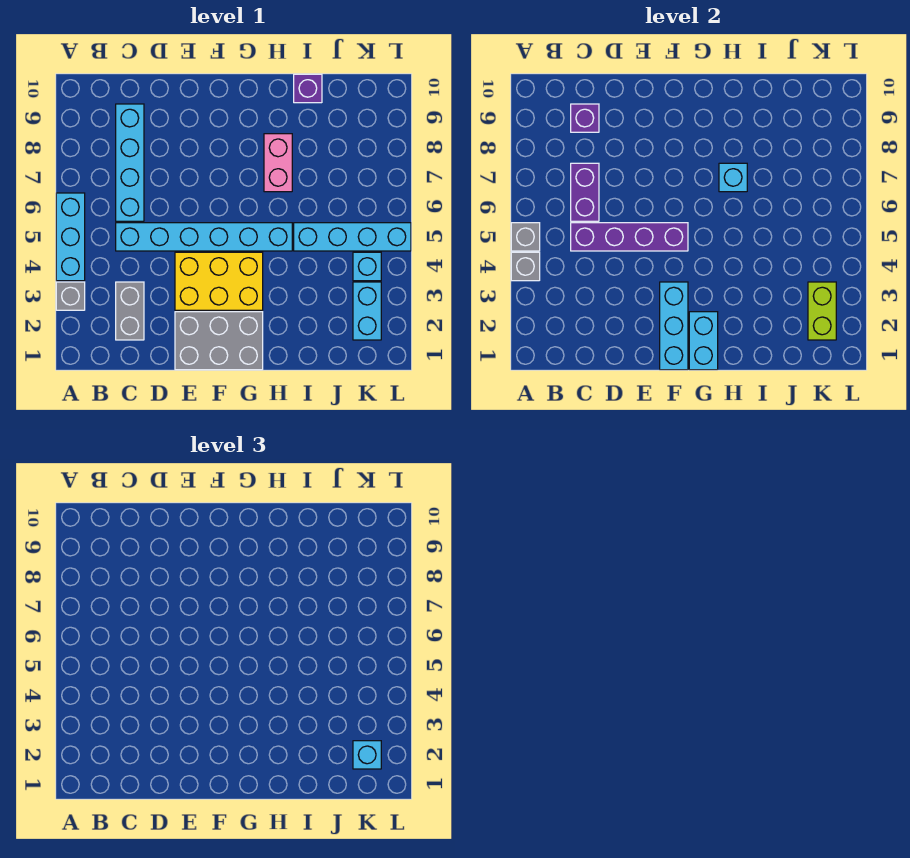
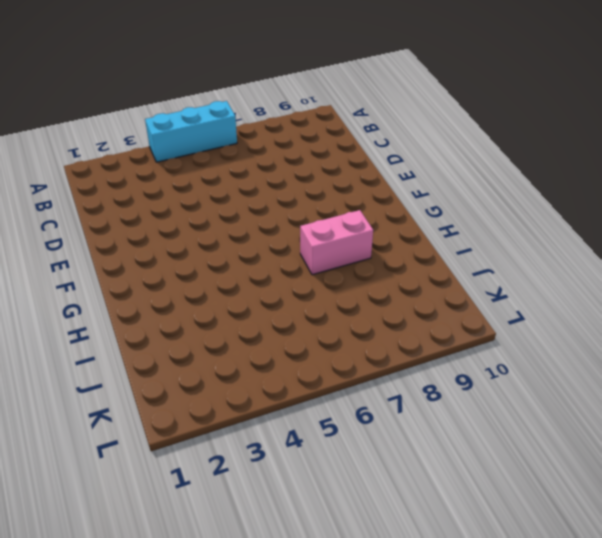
none -> grey 1x1 brick [56,282,85,310]
none -> grey 1x2 brick [116,282,144,340]
none -> cyan 1x6 brick [116,223,292,251]

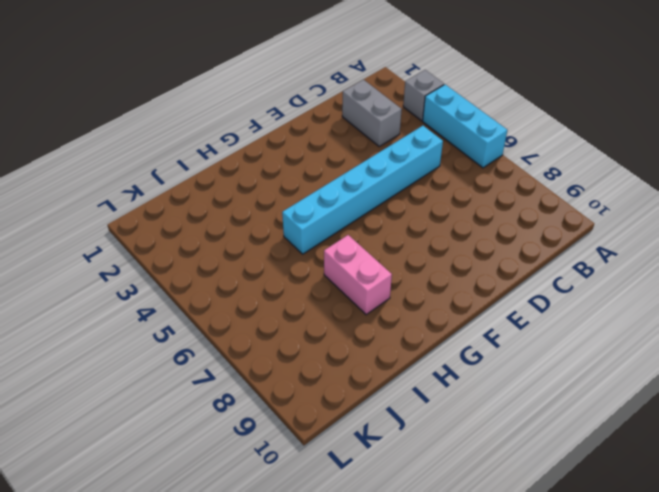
none -> cyan 1x4 brick [116,104,144,221]
none -> grey 2x3 brick [175,312,263,370]
none -> yellow 2x3 brick [175,252,263,310]

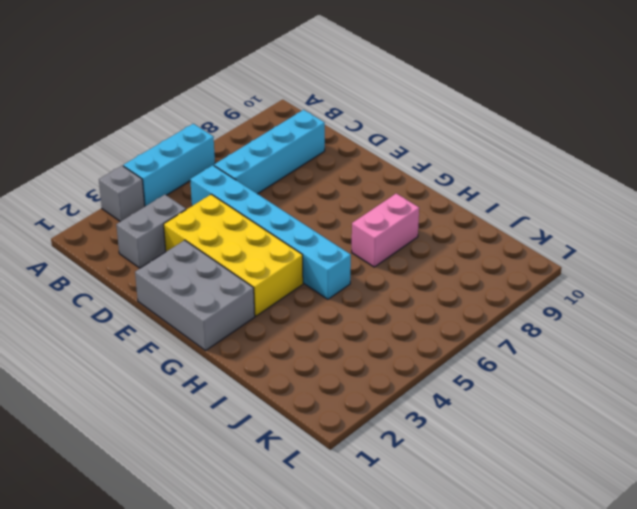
yellow 2x4 brick [164,194,303,316] -> yellow 2x3 brick [175,252,263,310]
none -> cyan 1x4 brick [294,223,411,251]
none -> purple 1x1 brick [294,74,322,103]
none -> cyan 1x2 brick [353,282,381,340]

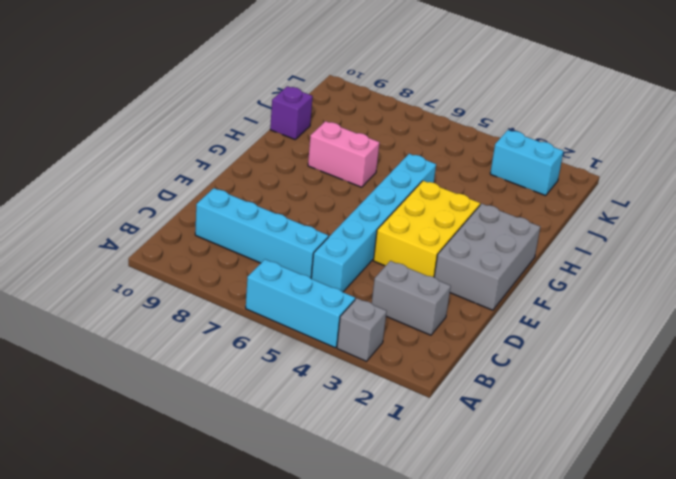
none -> cyan 1x4 brick [294,223,411,251]
none -> cyan 1x1 brick [353,252,381,281]
none -> grey 1x1 brick [511,252,540,281]

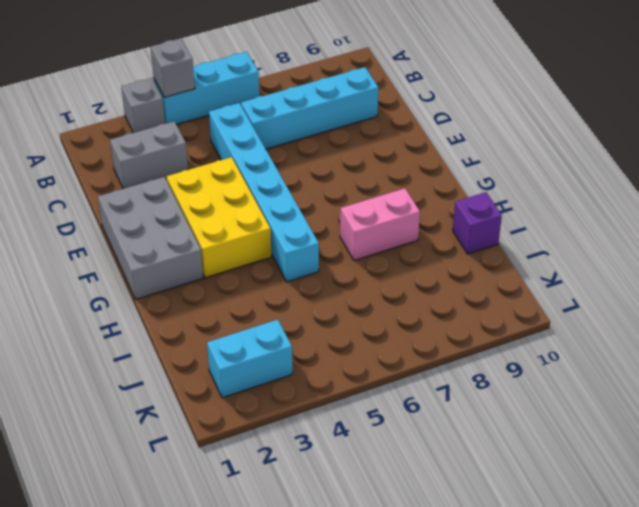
none -> cyan 1x4 brick [294,223,411,251]
none -> cyan 1x1 brick [353,252,381,281]
none -> grey 1x1 brick [511,223,540,251]

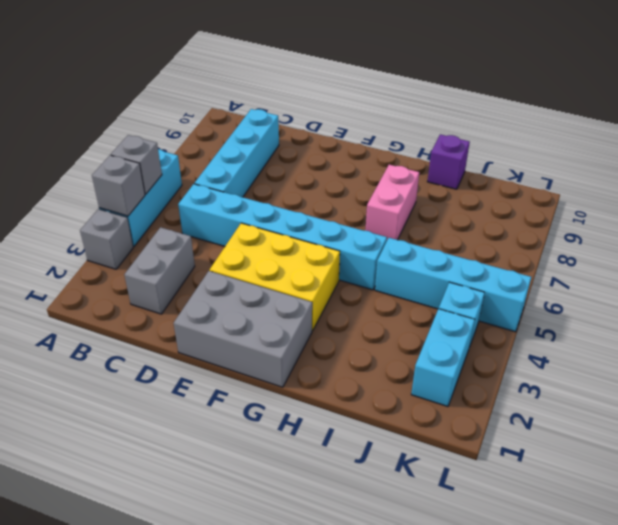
none -> purple 1x4 brick [571,223,688,251]
none -> purple 1x2 brick [571,163,599,221]
none -> purple 1x1 brick [571,104,599,132]

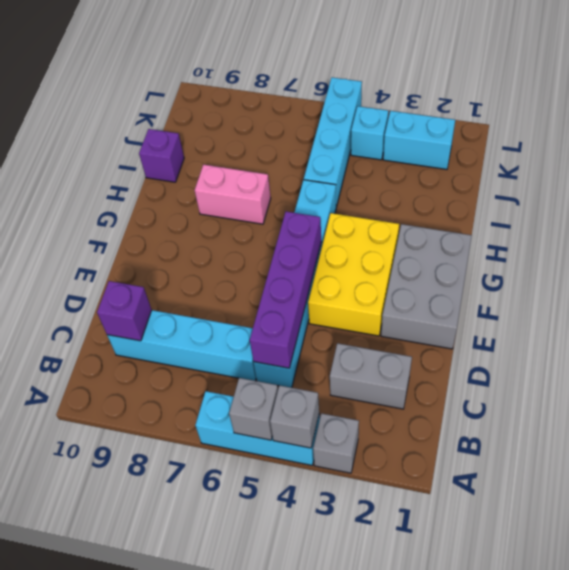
none -> purple 1x2 brick [571,163,599,221]
none -> cyan 1x3 brick [660,282,688,370]
none -> cyan 1x2 brick [689,312,718,370]

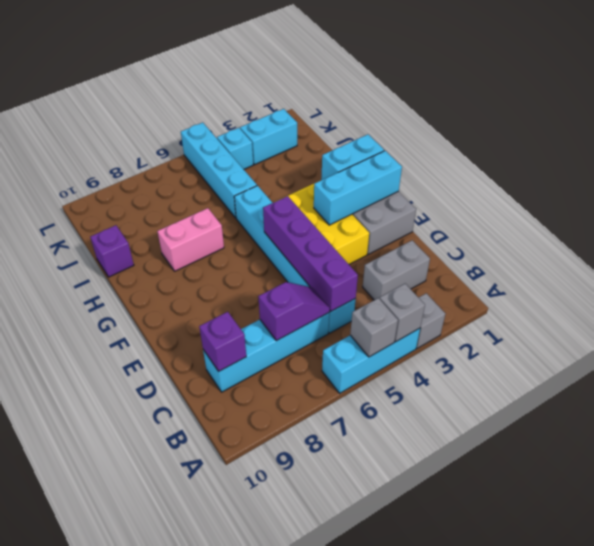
purple 1x2 slope [258,282,330,341] -> purple 1x2 brick [571,163,599,221]
none -> cyan 1x1 brick [719,163,747,192]
none -> lime 1x2 brick [808,282,836,340]
none -> cyan 1x1 brick [353,741,381,769]

